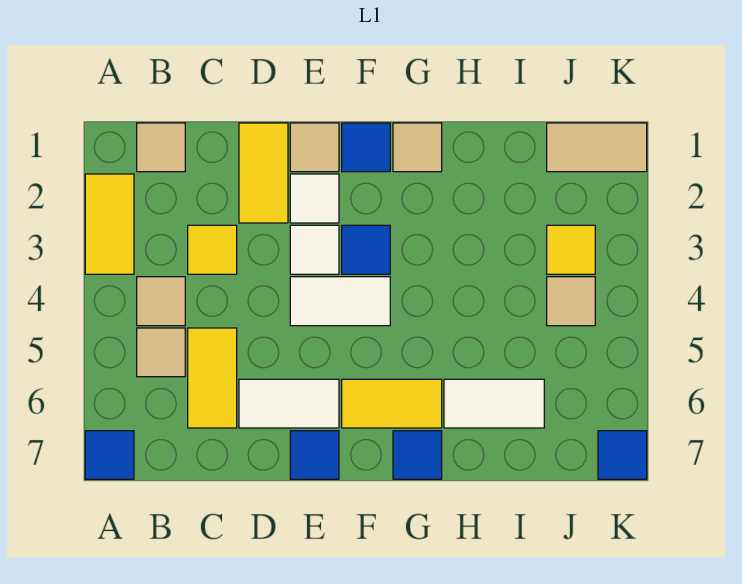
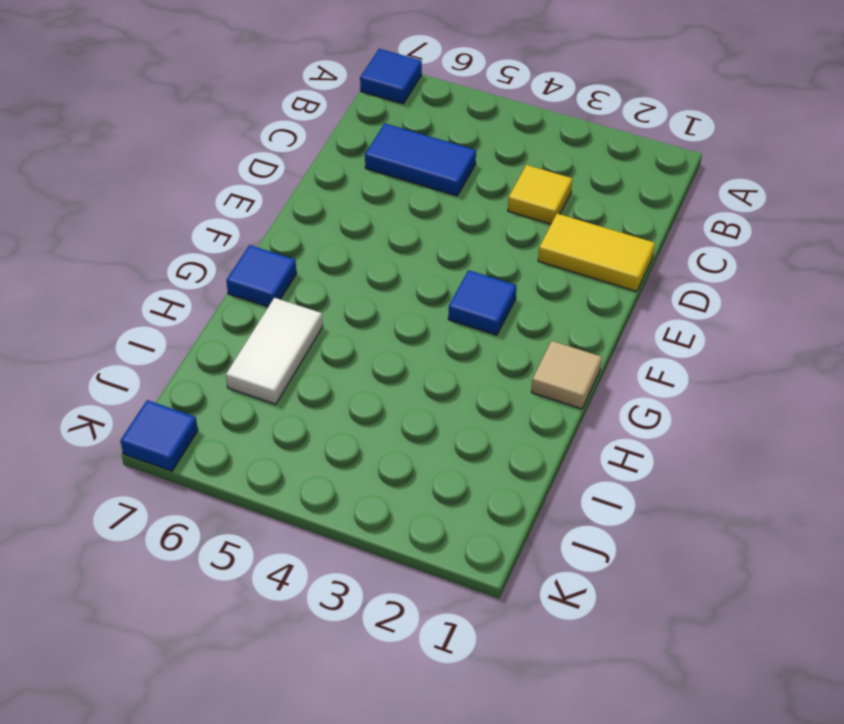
blue 1x2 tile [365,123,476,196] -> yellow 1x2 tile [188,328,237,428]
none -> yellow 1x2 tile [85,174,134,274]
none -> tan 1x1 tile [137,123,185,172]
none -> tan 1x1 tile [137,277,185,326]

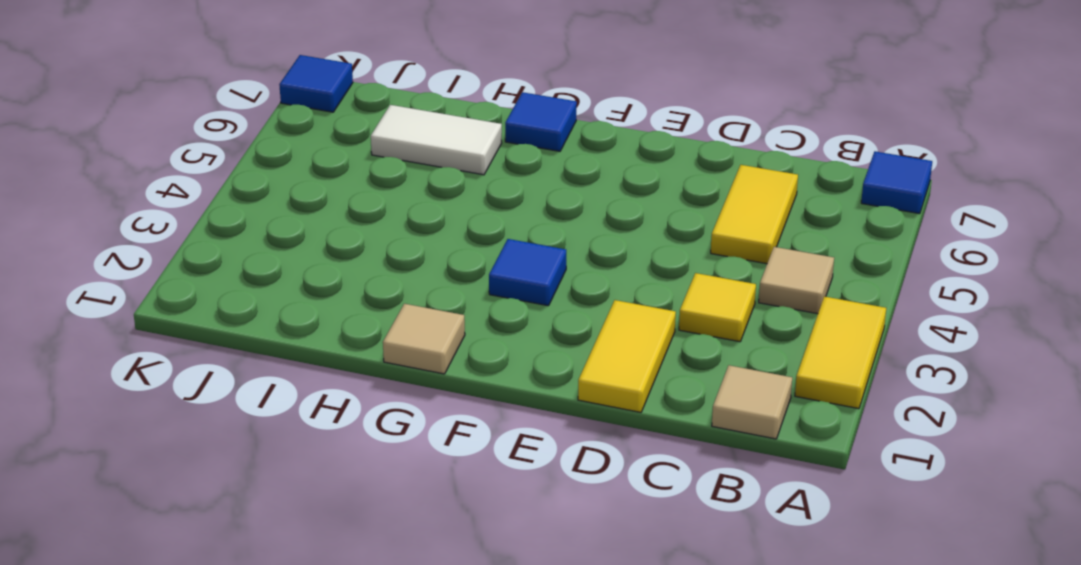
none -> tan 1x1 tile [137,328,185,377]
none -> white 1x2 tile [239,379,339,428]
none -> tan 1x1 tile [290,123,339,172]

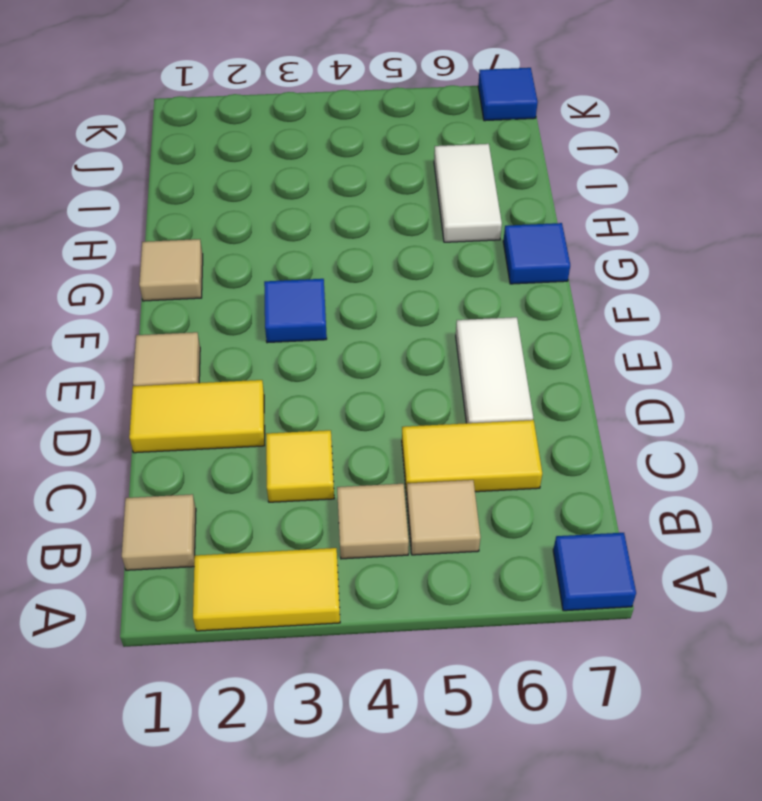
none -> white 1x1 tile [290,174,339,223]
none -> white 1x1 tile [290,225,339,274]
none -> white 1x2 tile [290,277,390,326]

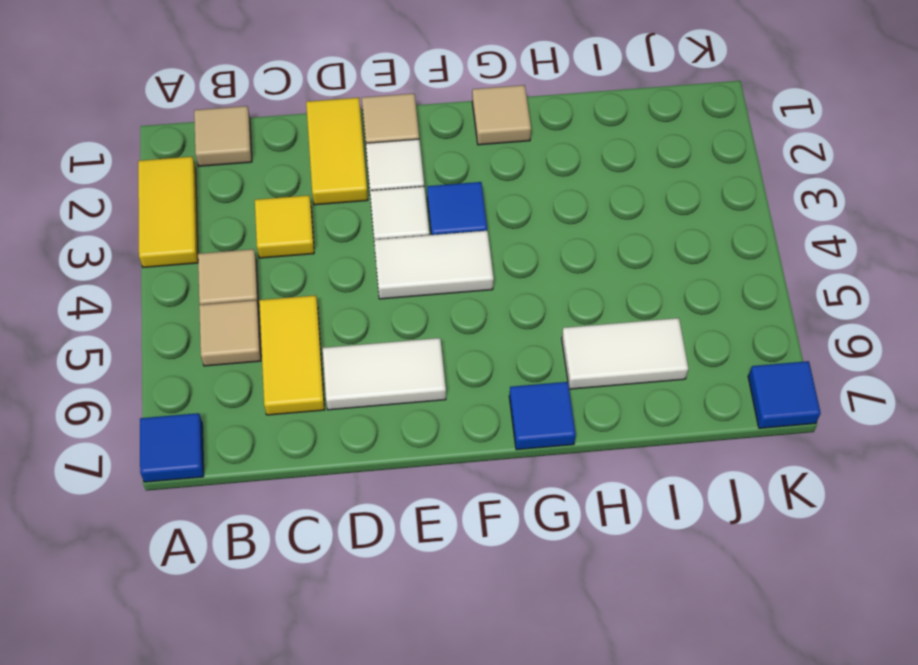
none -> blue 1x1 tile [290,431,339,479]
none -> blue 1x1 tile [342,123,390,172]
none -> yellow 1x2 tile [342,379,442,428]

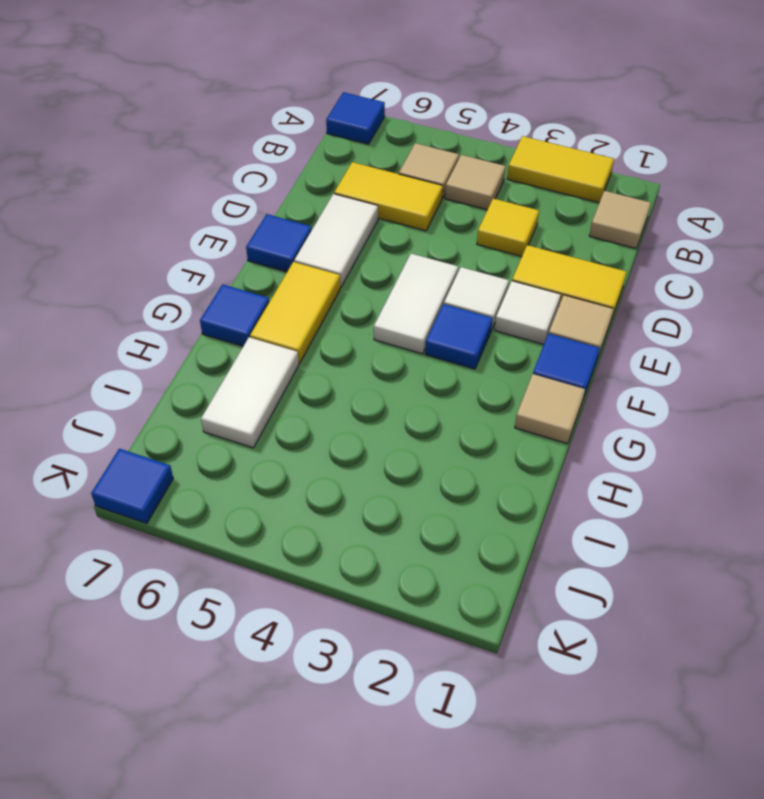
none -> tan 1x2 tile [547,123,647,172]
none -> yellow 1x1 tile [547,225,595,274]
none -> tan 1x1 tile [547,277,595,326]

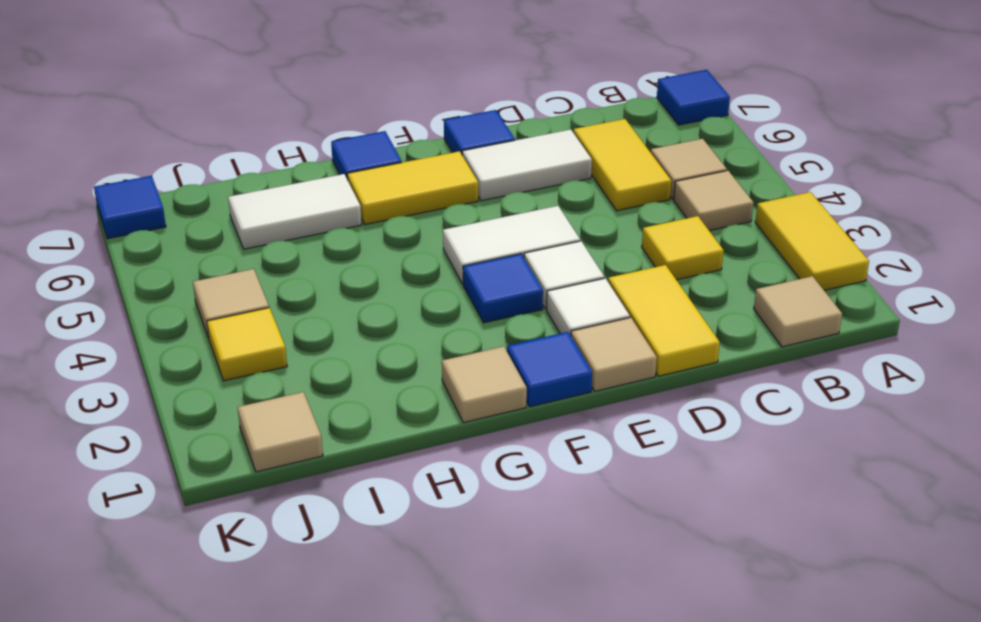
tan 1x1 tile [238,392,323,472] -> tan 1x2 tile [547,123,647,172]

